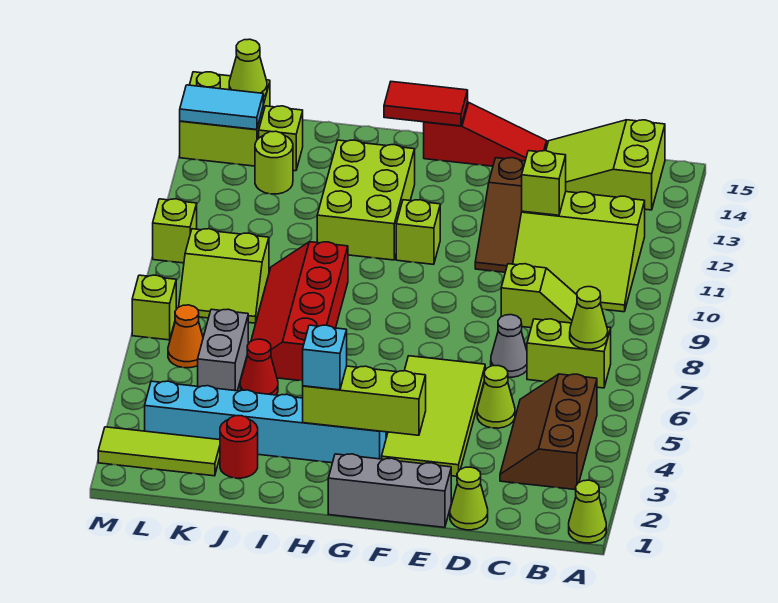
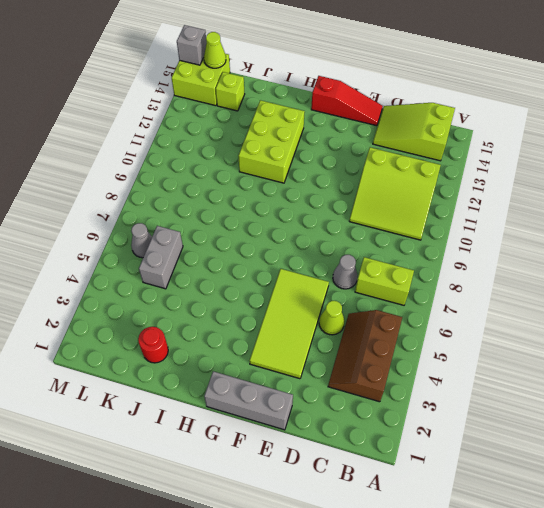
grey 1x1 cone [131,223,152,258] -> orange 1x1 cone [168,305,203,368]
grey 1x1 brick [177,25,207,65] -> none
none -> lime 1x1 cone [569,480,606,543]
none -> lime 1x2 slope [501,264,577,328]
none -> lime 1x1 cone [450,467,488,530]
none -> brown 1x3 slope [475,158,525,272]

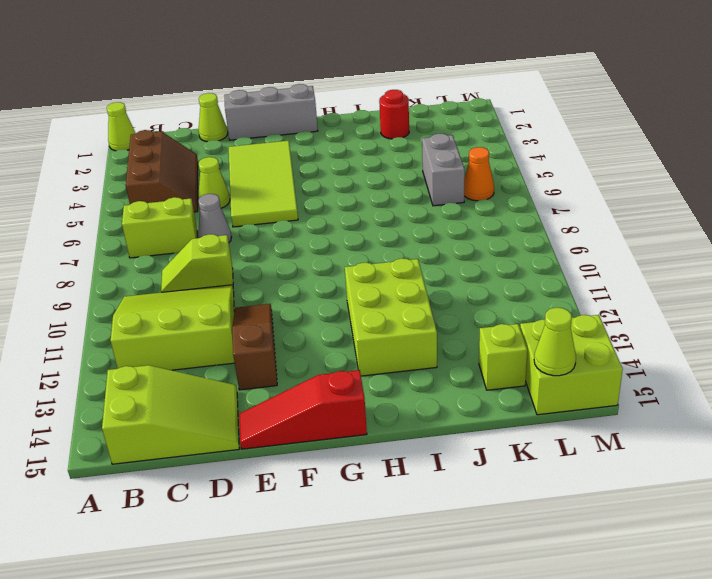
none -> cyan 1x6 brick [145,381,386,463]
none -> lime 1x1 brick [396,200,440,264]
none -> red 2x4 slope [244,242,348,381]
none -> red 1x1 cone [240,339,278,395]

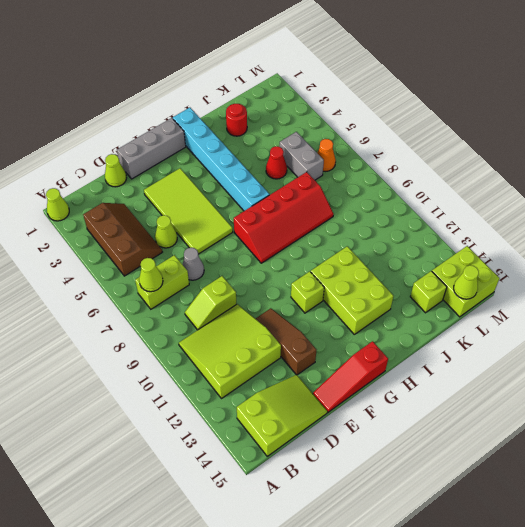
red 2x4 slope [234,172,334,263] -> red 2x4 slope turned to [244,242,348,381]
cyan 1x6 brick [173,108,270,211] -> cyan 1x6 brick turned to [145,381,386,463]
none -> lime 1x3 tile [98,427,220,476]
none -> lime 2x2 slope [179,229,269,323]
none -> lime 1x1 round brick [255,131,293,194]
none -> lime 1x1 brick [132,275,176,340]

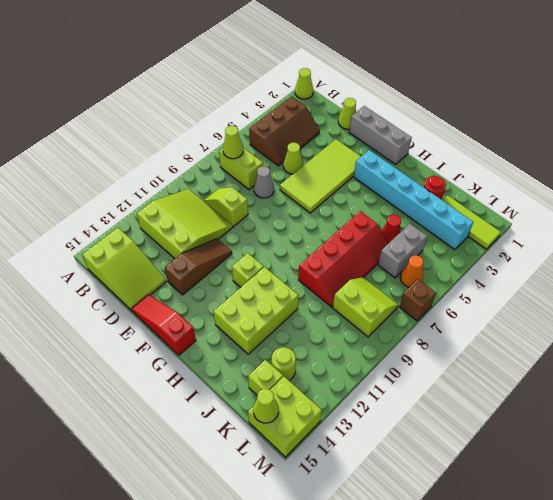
brown 1x1 brick [400,279,436,321] -> lime 1x1 brick [132,275,176,340]
none -> lime 1x1 brick [153,199,197,263]
none -> lime 1x1 brick [522,151,566,215]
none -> lime 1x3 brick [303,366,426,435]
none -> red 1x2 tile [384,82,468,126]

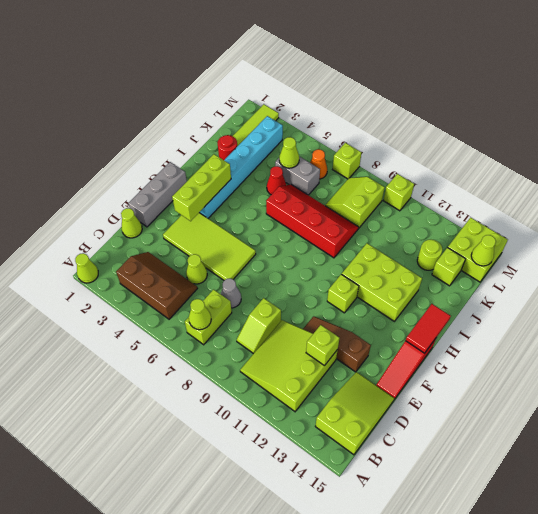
lime 1x1 cone [279,137,299,168] -> none
none -> cyan 1x2 tile [180,85,263,130]
none -> cyan 1x1 brick [303,325,347,390]

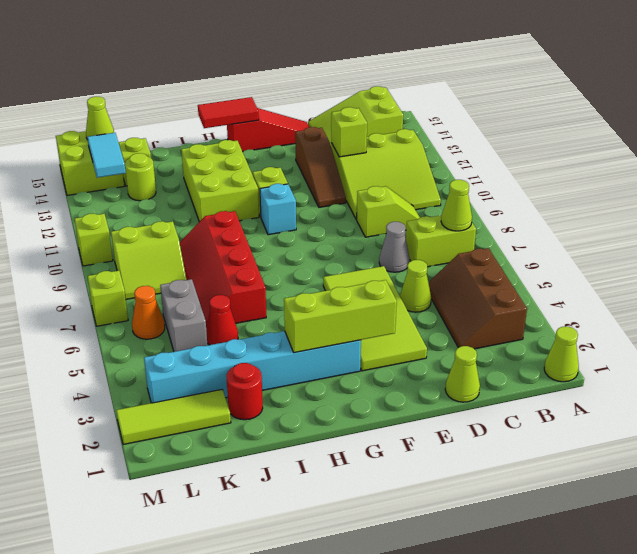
cyan 1x1 brick [260,184,296,235] -> cyan 1x1 brick moved to [303,325,347,390]
cyan 1x2 tile [87,133,126,178] -> cyan 1x2 tile turned to [180,85,263,130]
none -> grey 1x3 brick [328,454,451,527]

